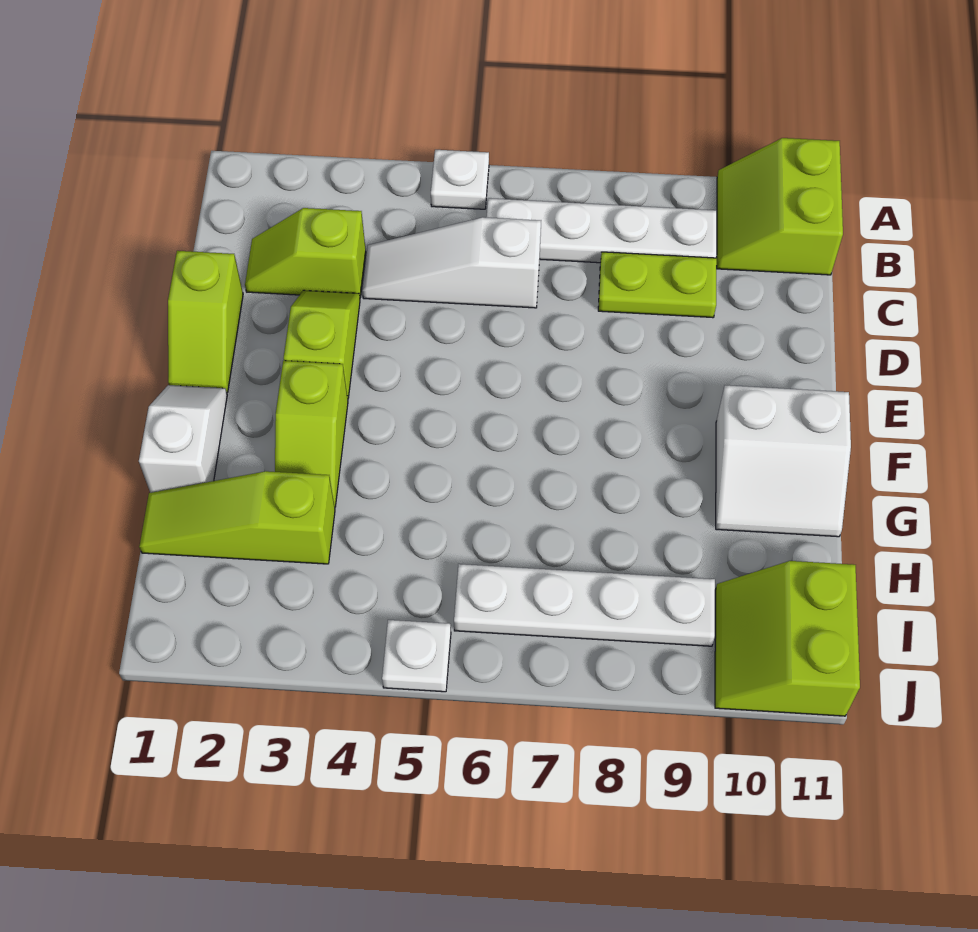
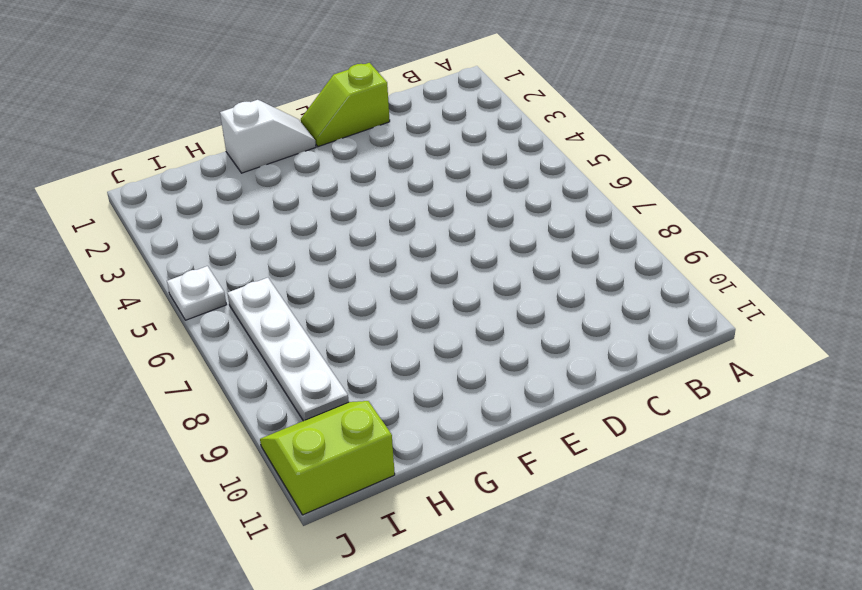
none -> white 1x1 plate [431,150,489,209]
none -> lime 2x2 slope [717,138,843,275]
none -> white 1x4 plate [486,198,717,263]

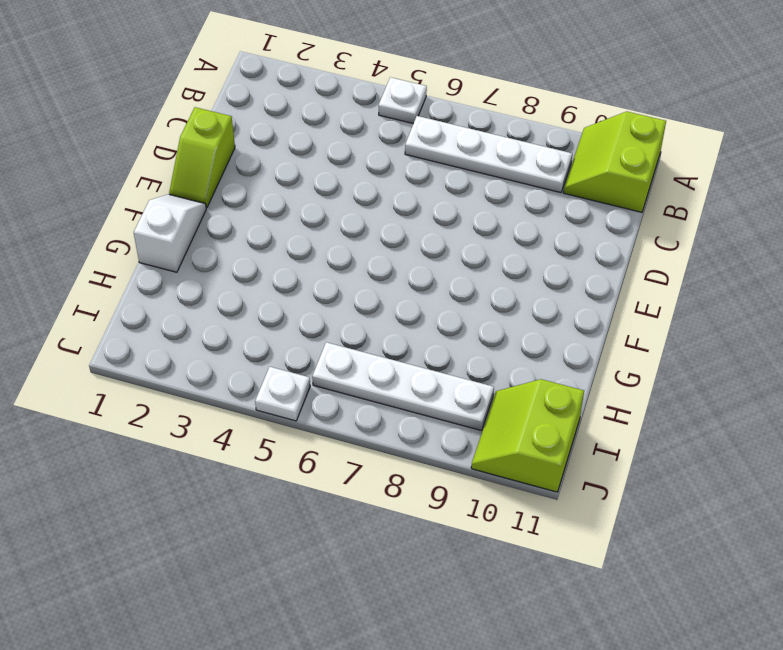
none -> lime 1x2 slope [245,208,366,297]
none -> white 1x3 slope [362,217,541,308]
none -> lime 1x2 plate [598,252,717,318]

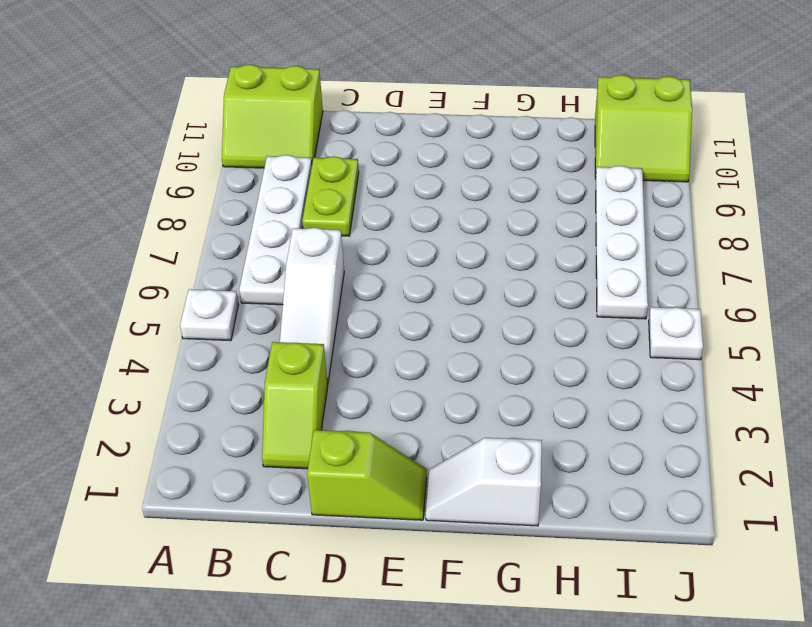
none -> lime 1x2 slope [284,290,360,398]
none -> lime 1x2 slope [275,361,348,507]
none -> white 2x2 slope [716,385,851,537]

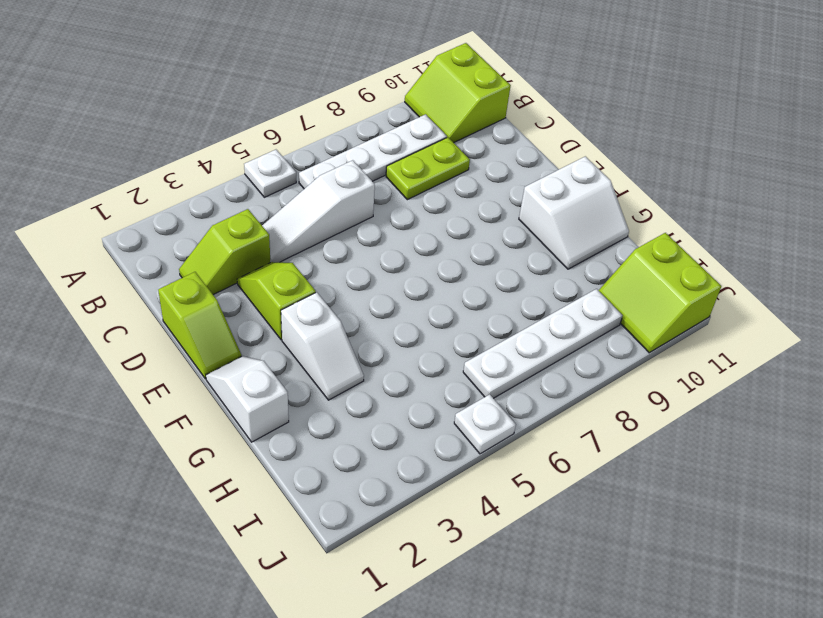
white 1x2 slope [281,292,364,400] -> lime 1x2 slope [275,361,348,507]
none -> lime 1x3 slope [139,471,335,564]

